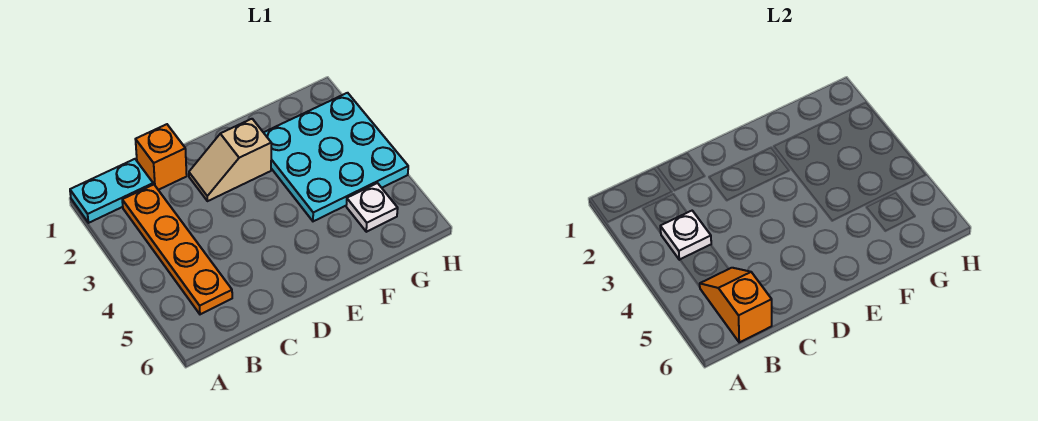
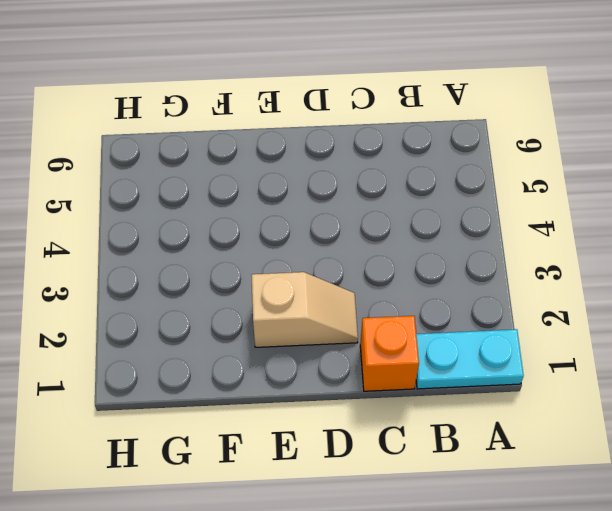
none -> orange 1x4 plate [122,184,232,314]
none -> cyan 3x3 plate [263,93,408,221]

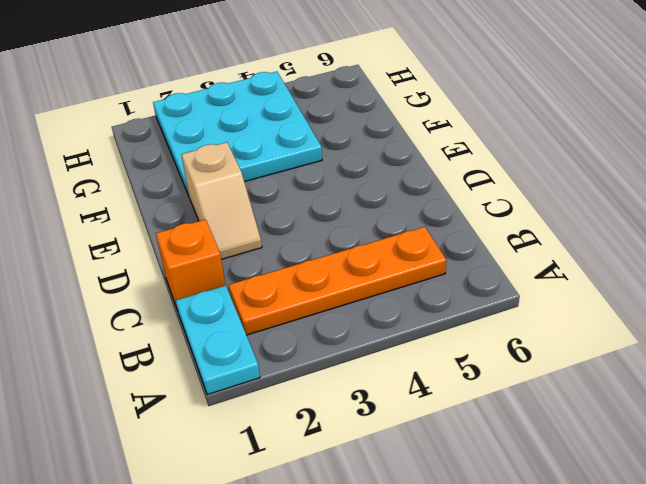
none -> white 1x1 plate [346,183,398,232]
none -> white 1x1 plate [660,211,711,260]

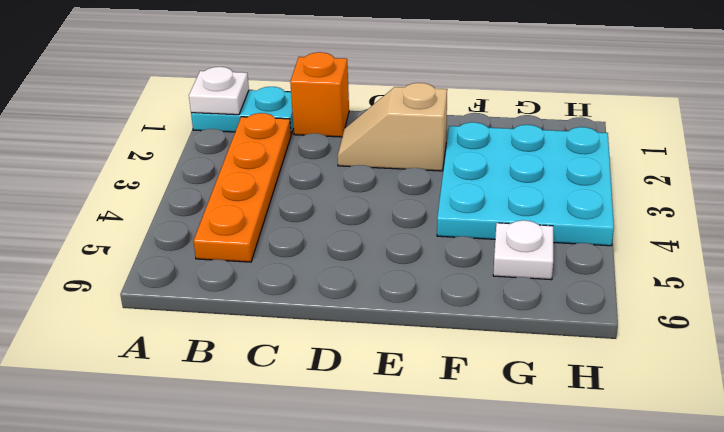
white 1x1 plate [189,67,249,115] -> white 1x1 plate moved to [660,211,711,260]
none -> orange 1x2 slope [700,268,772,342]

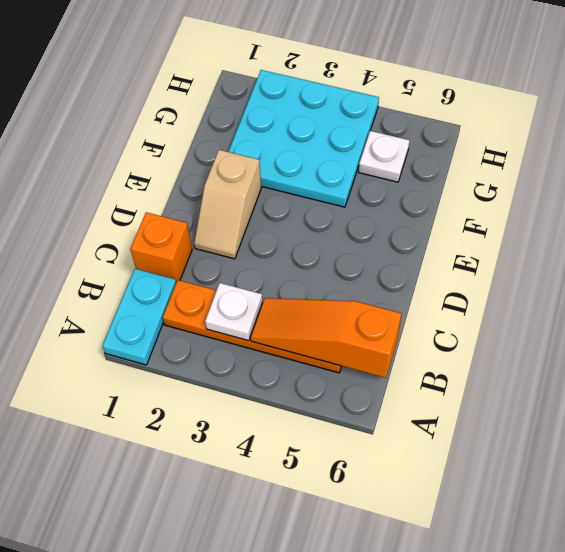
orange 1x3 slope [251,298,402,378] -> orange 1x2 slope [700,268,772,342]

